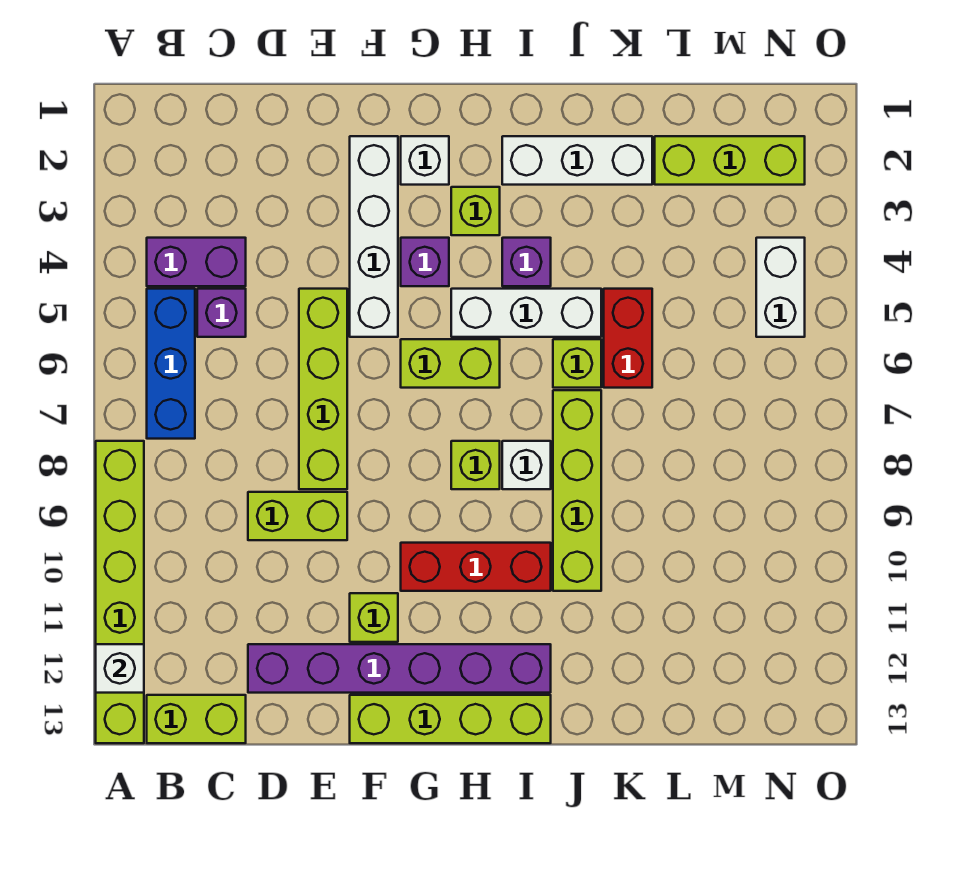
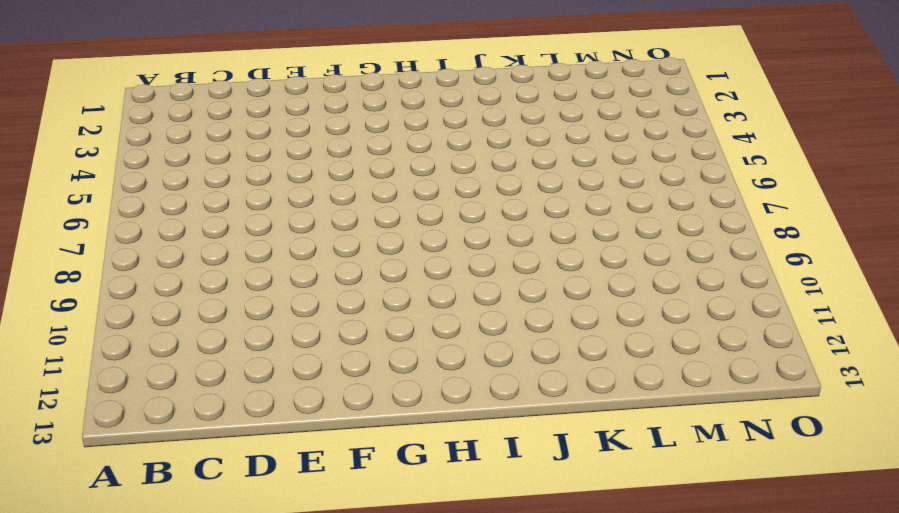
none -> lime 1x6 brick [96,441,144,743]
none -> purple 1x2 brick [147,238,246,286]
none -> blue 1x3 brick [147,289,195,439]

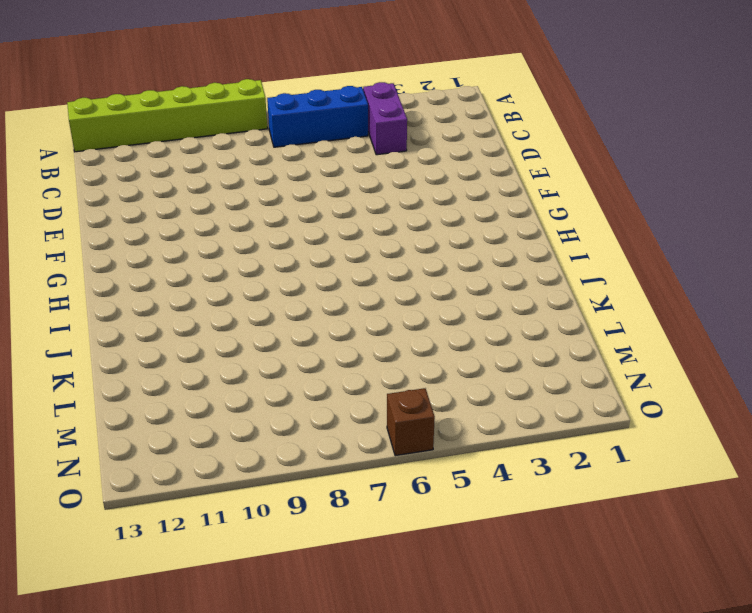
brown 1x1 brick [387,388,435,456] -> none
none -> lime 1x2 brick [147,695,246,743]
none -> purple 1x1 brick [197,289,246,337]
none -> lime 1x2 brick [248,492,347,540]

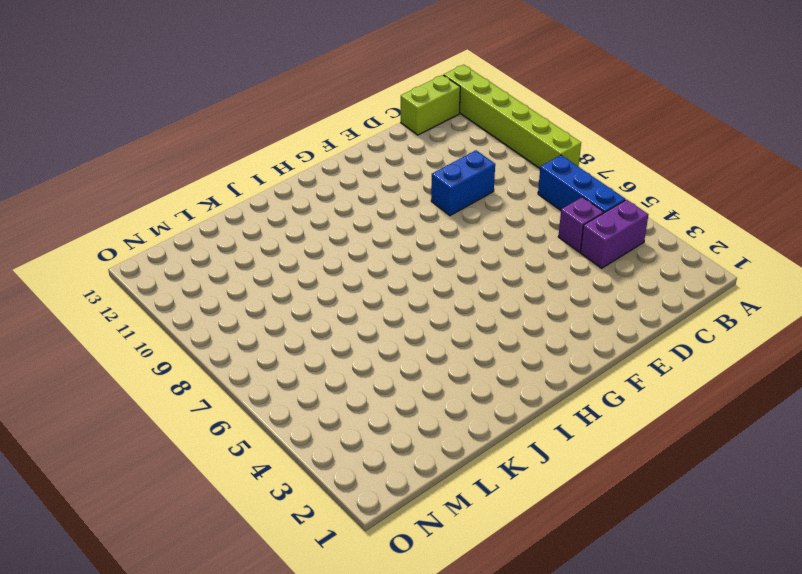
blue 1x2 brick [431,150,495,216] -> lime 1x2 brick [248,492,347,540]
none -> purple 1x6 brick [248,644,551,693]
none -> lime 1x4 brick [299,289,347,489]
none -> white 1x4 brick [350,136,398,337]

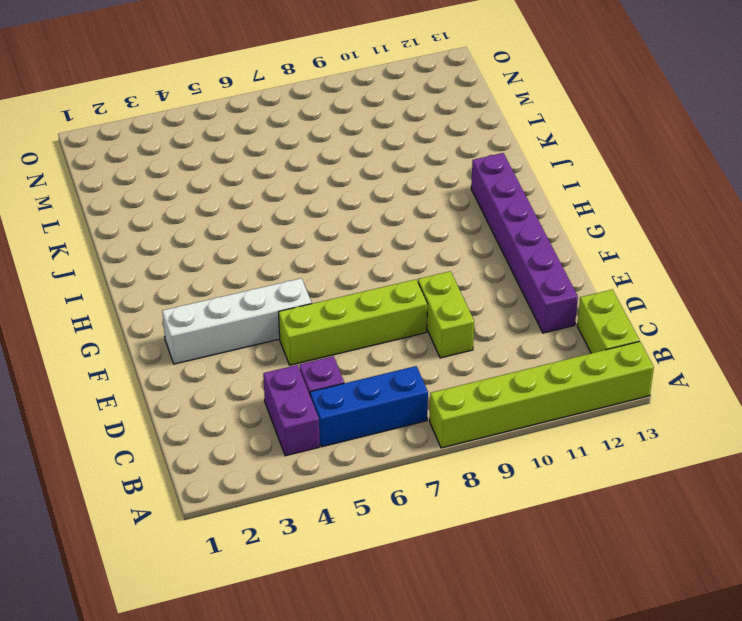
none -> lime 1x1 brick [350,593,398,642]
none -> lime 1x4 brick [350,695,551,743]
none -> white 1x1 brick [401,136,449,185]

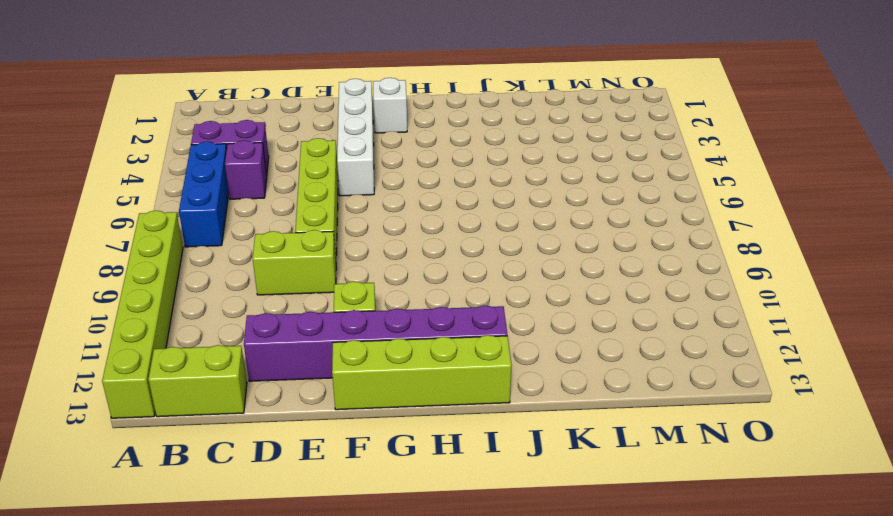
none -> purple 1x1 brick [401,238,449,286]
none -> lime 1x2 brick [401,339,500,388]
none -> red 1x3 brick [401,543,551,591]

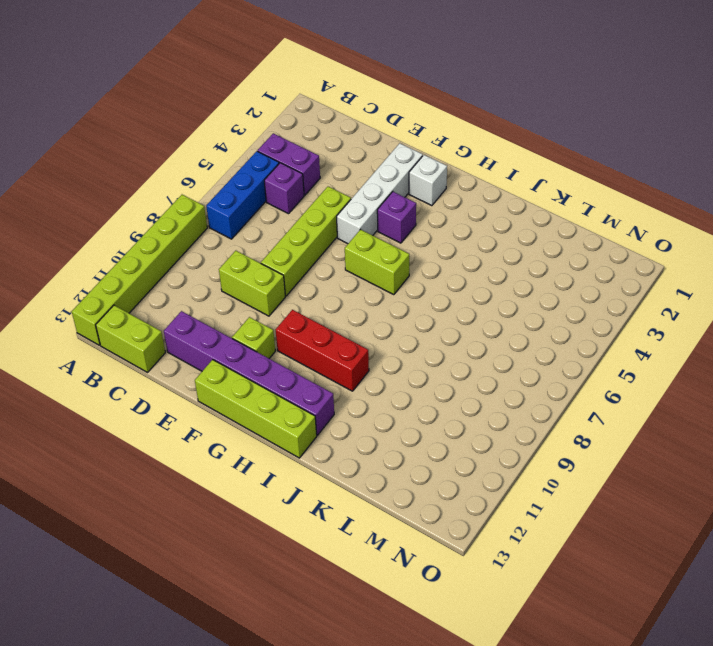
none -> lime 1x1 brick [451,187,500,235]
none -> white 1x3 brick [451,289,601,337]
none -> lime 1x1 brick [451,441,500,489]

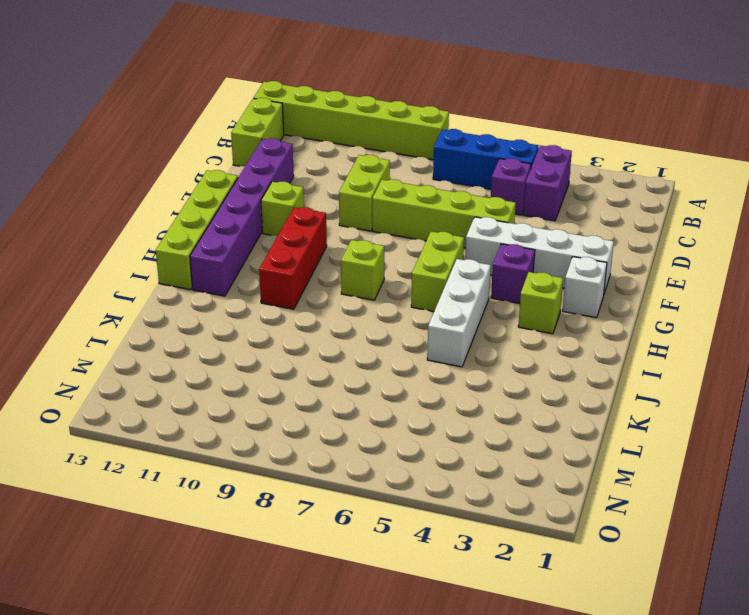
none -> white 1x3 brick [502,136,652,185]
none -> purple 1x1 brick [502,238,551,286]
none -> white 1x1 brick [502,441,551,489]

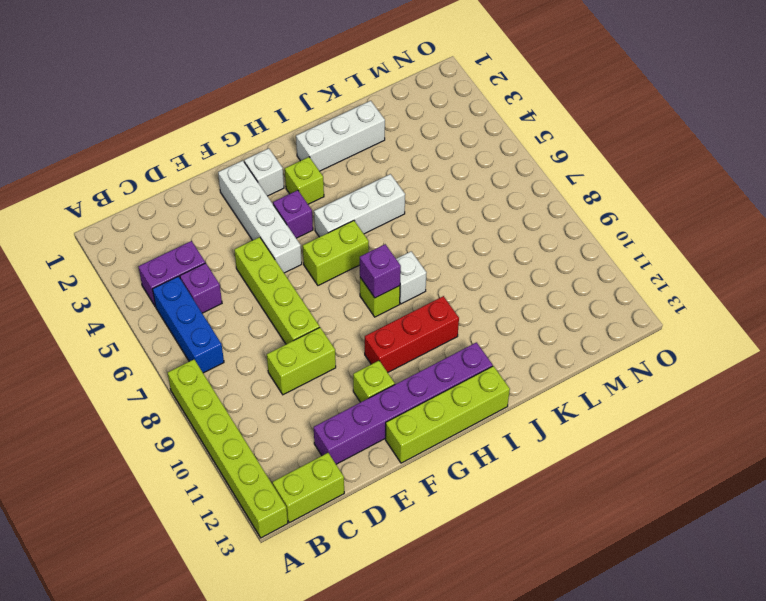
purple 1x1 brick [360,244,401,298] -> purple 1x1 brick moved to [502,238,551,286]
none -> lime 1x1 brick [553,339,601,388]
none -> lime 1x4 brick [553,390,601,591]
none -> red 1x2 brick [604,289,652,388]

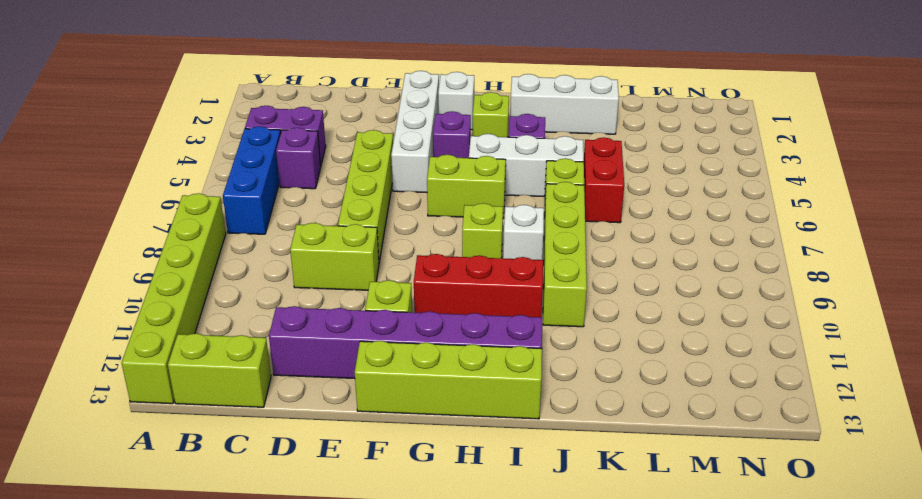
none -> lime 1x3 brick [655,136,805,185]
none -> white 1x2 brick [756,238,805,337]
none -> white 1x1 brick [96,644,144,693]

